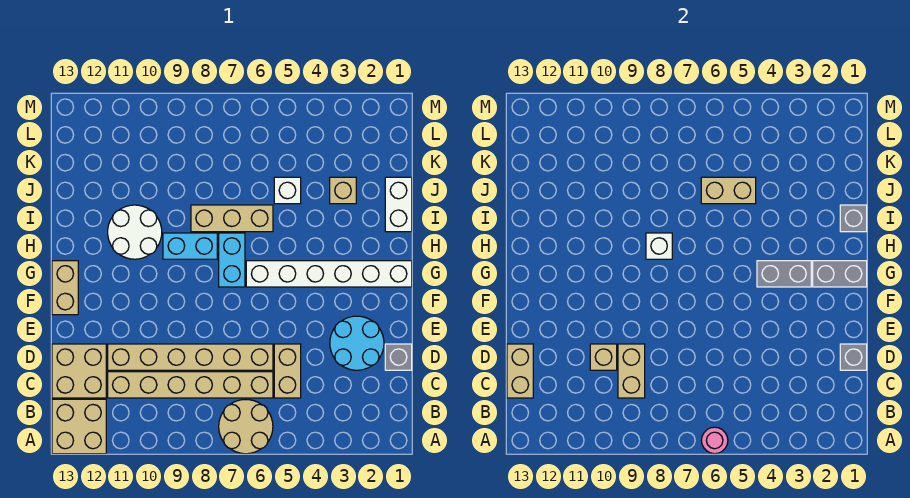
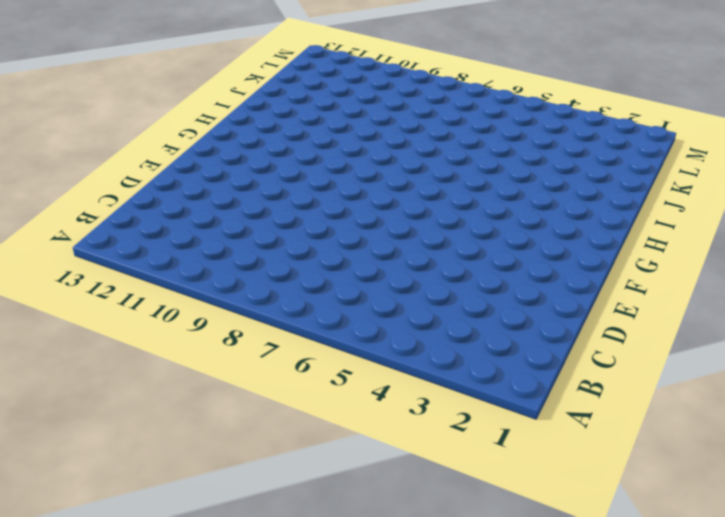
none -> tan 2x2 round brick [219,400,273,454]
none -> tan 2x2 brick [52,399,106,454]
none -> tan 1x2 brick [274,344,301,398]

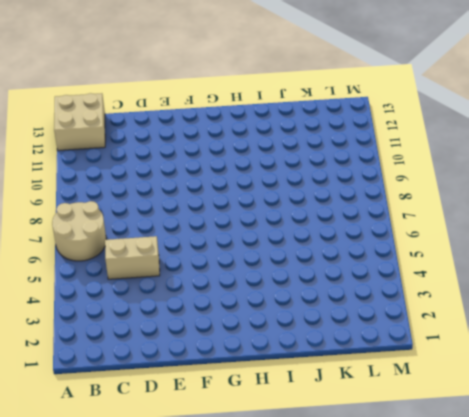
none -> tan 1x6 brick [108,372,273,398]
none -> tan 2x2 brick [52,344,106,398]
none -> grey 1x1 brick [385,344,412,370]

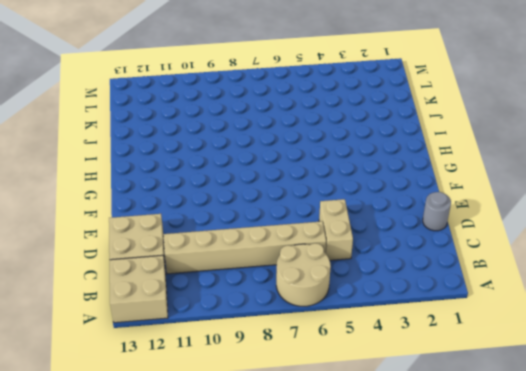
grey 1x1 round brick [423,192,451,231] -> grey 1x1 brick [385,344,412,370]
none -> cyan 2x2 round brick [330,316,384,370]
none -> tan 1x6 brick [108,344,273,370]
none -> tan 1x2 brick [52,261,78,315]

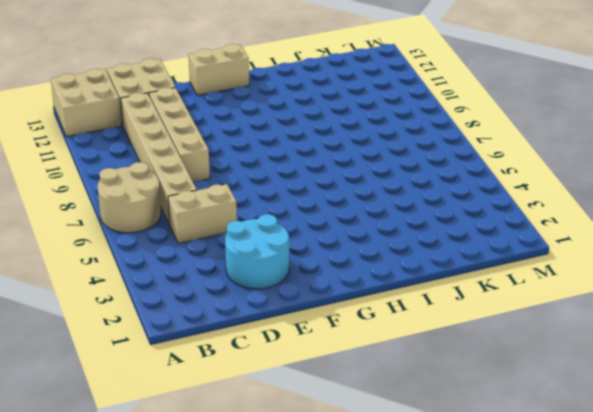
tan 1x4 brick [149,87,210,182] -> tan 1x6 brick [108,344,273,370]
none -> grey 1x1 brick [385,344,412,370]
none -> white 1x6 brick [246,261,412,287]
none -> cyan 1x2 brick [219,233,245,287]

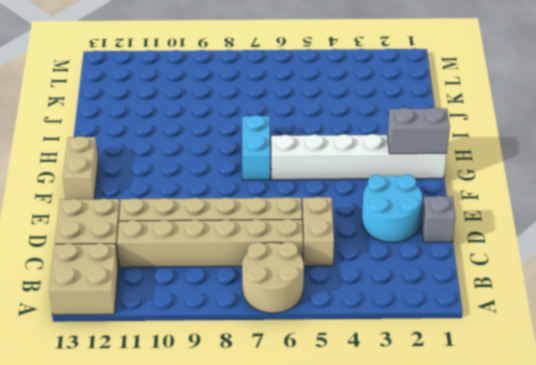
none -> cyan 1x2 brick [163,233,217,259]
none -> white 2x2 round brick [108,205,162,259]
none -> white 1x2 brick [385,177,412,232]

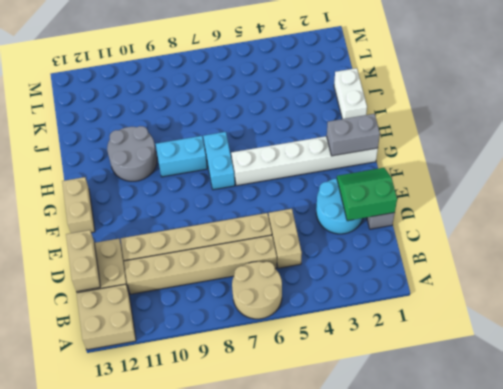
green 2x2 slope [337,168,397,221] -> grey 1x1 brick [840,344,867,370]
grey 2x2 round brick [107,126,157,181] -> white 2x2 round brick [108,205,162,259]
none -> tan 1x3 brick [191,205,273,232]
none -> tan 1x1 brick [330,177,356,204]
none -> white 1x1 brick [274,177,301,204]

